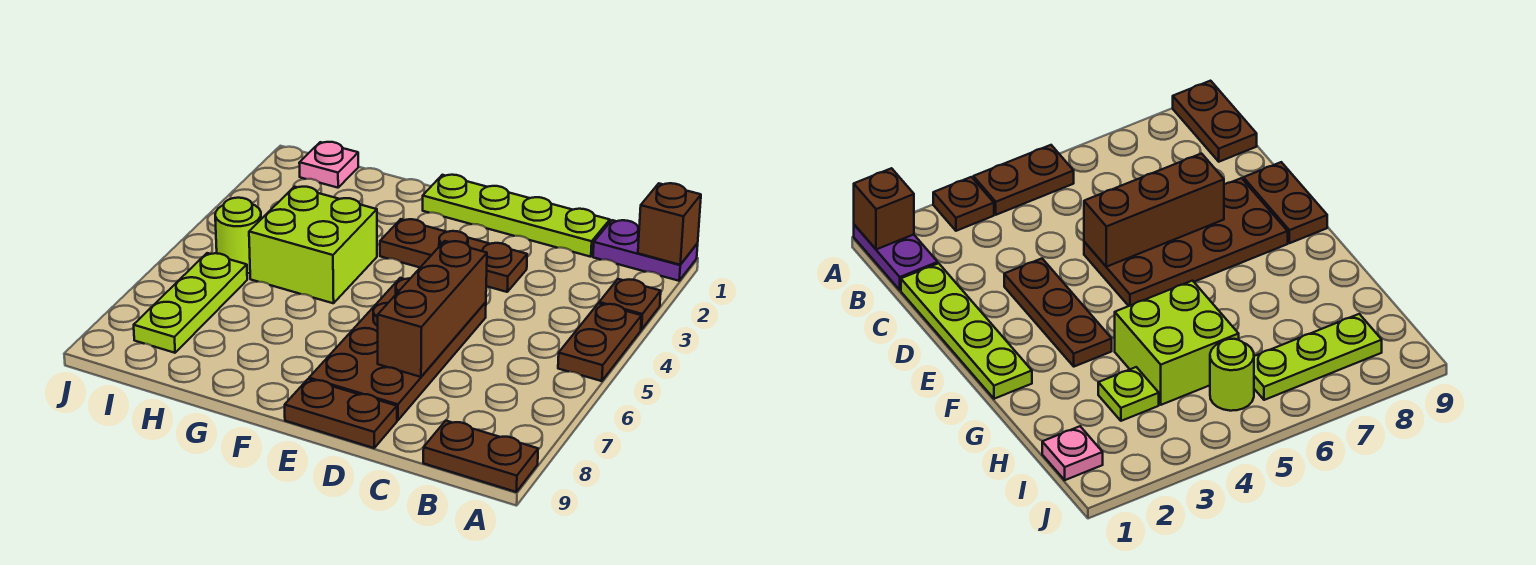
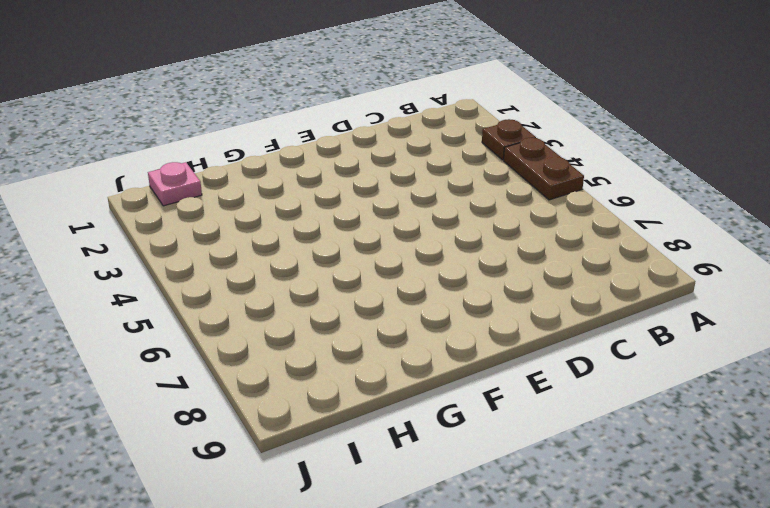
none -> purple 1x2 plate [593,220,698,281]
none -> brown 1x2 plate [423,421,538,492]
none -> lime 1x4 plate [423,175,610,257]

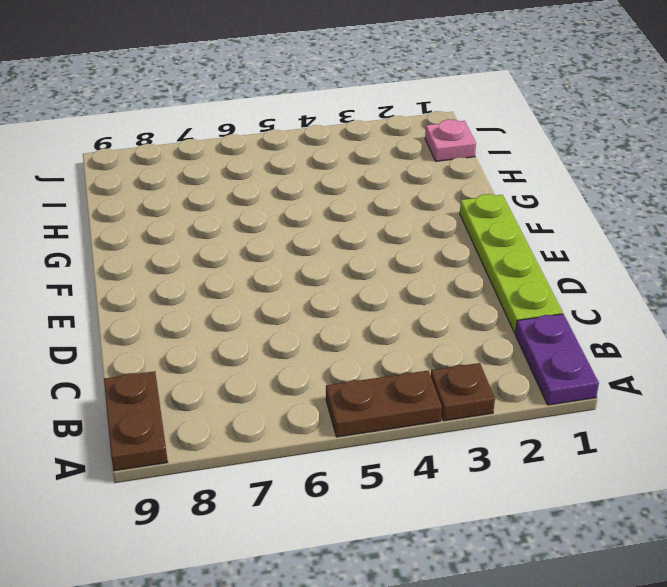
none -> brown 1x3 plate [380,219,527,292]
none -> brown 2x4 plate [309,278,486,420]
none -> brown 1x2 plate [285,379,397,448]

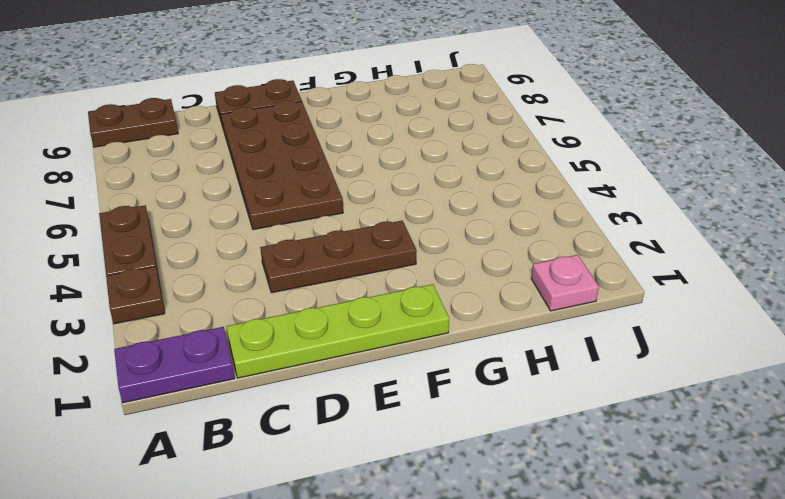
none -> lime 2x2 brick [249,187,377,303]
none -> lime 1x1 plate [1098,367,1159,421]
none -> lime 1x1 round brick [215,198,261,273]

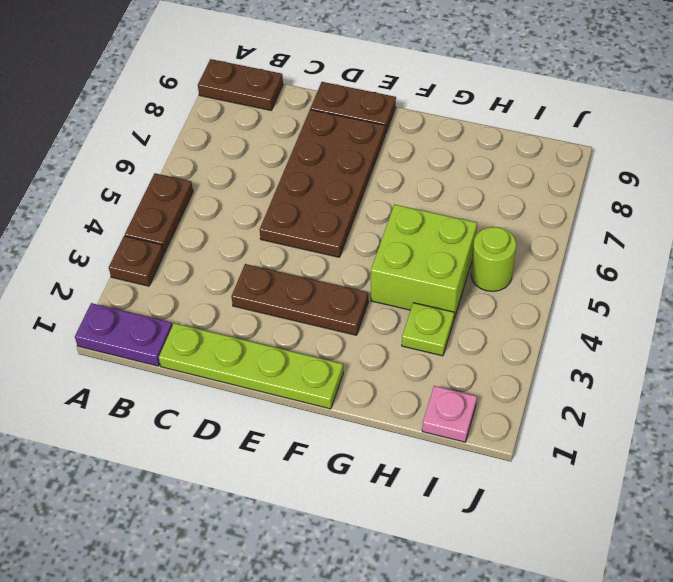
none -> lime 1x3 plate [134,253,247,353]
none -> brown 1x1 brick [638,183,701,265]
none -> brown 1x3 brick [378,241,487,377]

